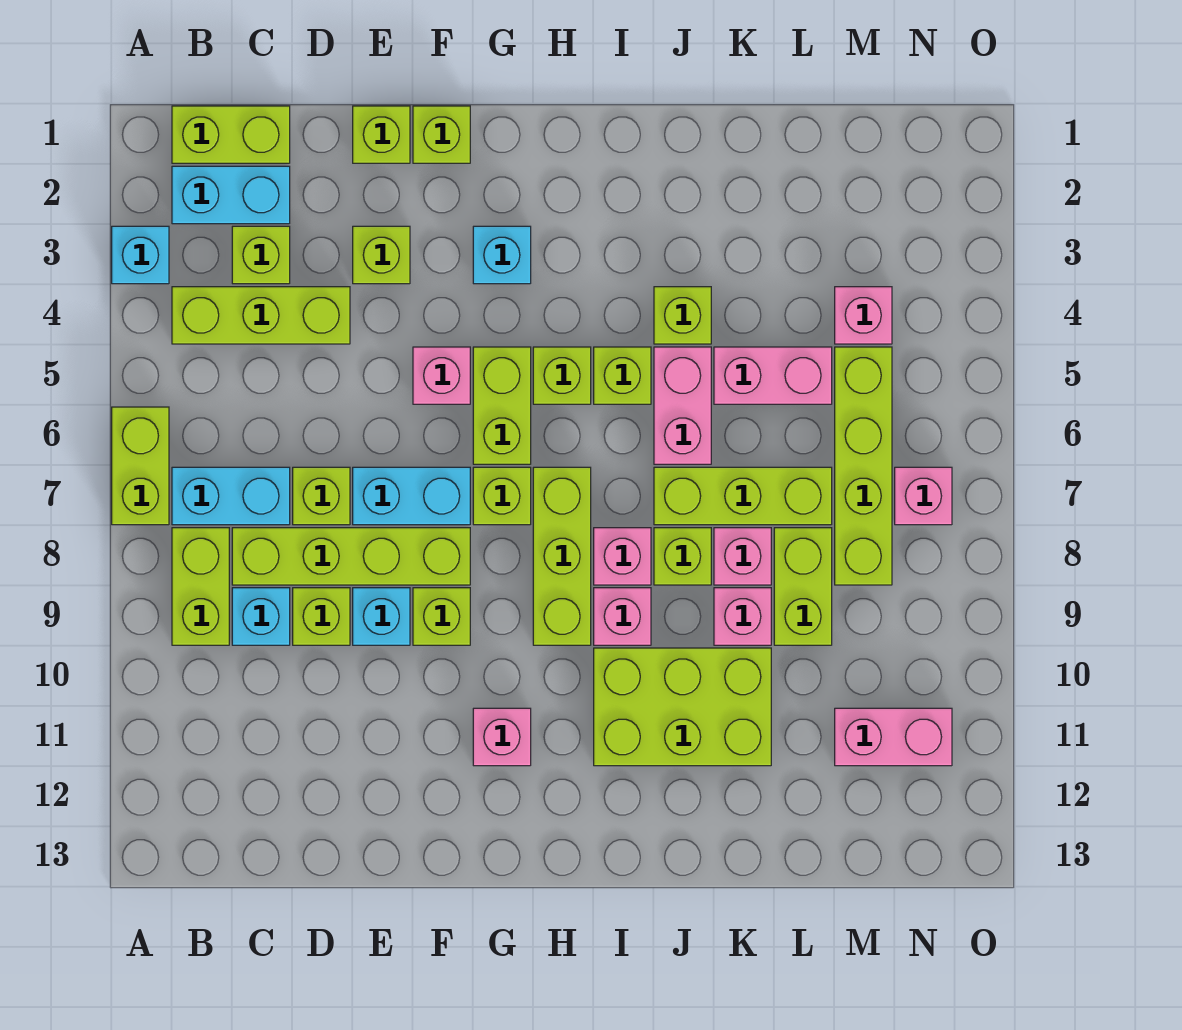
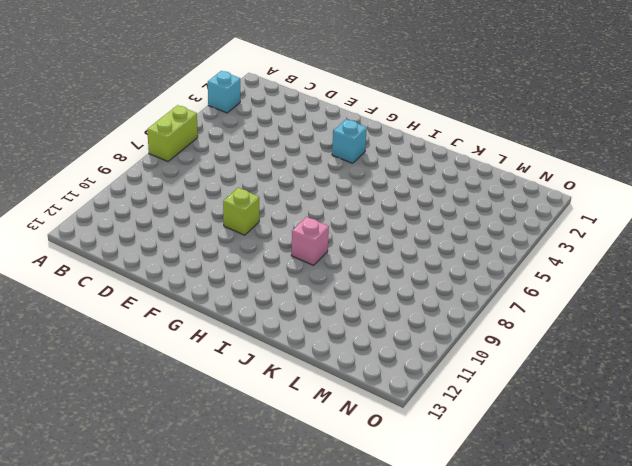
none -> lime 1x2 brick [172,106,290,163]
none -> cyan 1x2 brick [172,166,290,224]
none -> lime 1x3 brick [172,287,350,344]
none -> cyan 1x2 brick [172,467,290,525]

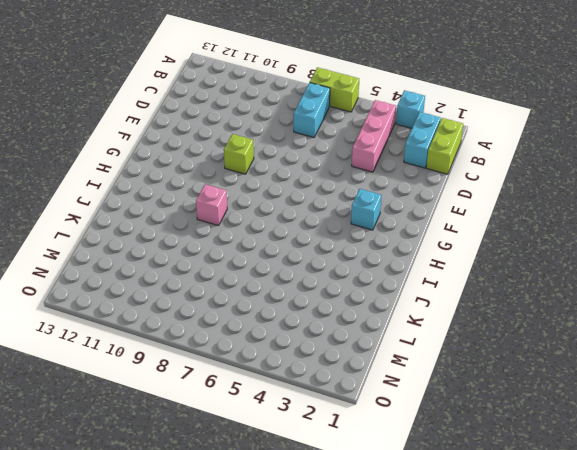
pink 1x3 brick [352,100,396,172] -> lime 1x3 brick [172,287,350,344]
none -> lime 1x2 brick [172,528,229,645]
none -> lime 1x1 brick [232,226,290,284]
none -> lime 1x4 brick [232,528,470,585]
none -> cyan 1x1 brick [232,588,290,645]

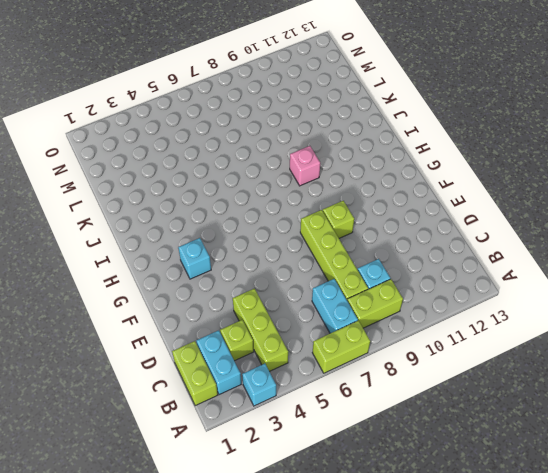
none -> lime 1x1 brick [293,467,350,525]
none -> lime 1x1 brick [293,588,350,645]
none -> lime 1x1 brick [353,106,410,163]
none -> lime 1x1 brick [353,226,410,284]

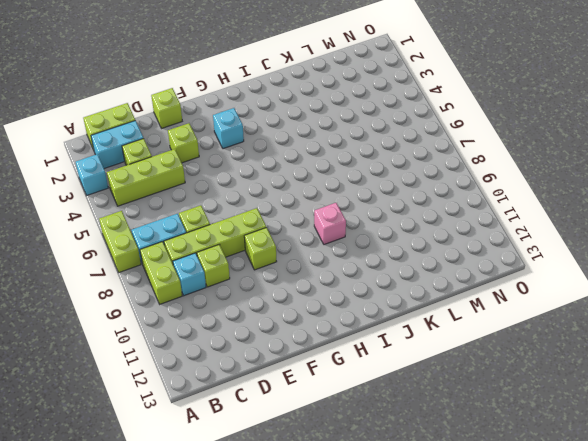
none -> cyan 1x2 brick [353,467,470,525]
none -> cyan 1x1 brick [353,588,410,645]
none -> lime 1x1 brick [413,106,470,163]
none -> pink 1x1 brick [413,347,470,404]

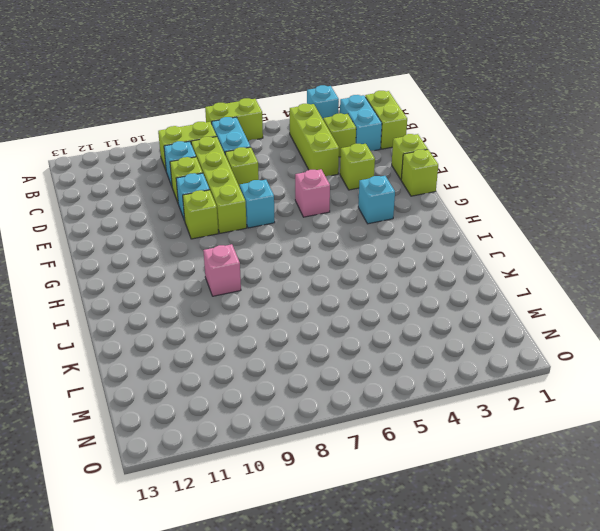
cyan 1x1 brick [240,180,275,228] -> cyan 1x2 brick [353,467,470,525]
none -> lime 1x2 brick [473,347,531,464]
none -> lime 1x1 brick [473,467,531,525]
none -> pink 1x1 brick [473,708,531,766]
none -> lime 1x1 brick [533,347,591,404]

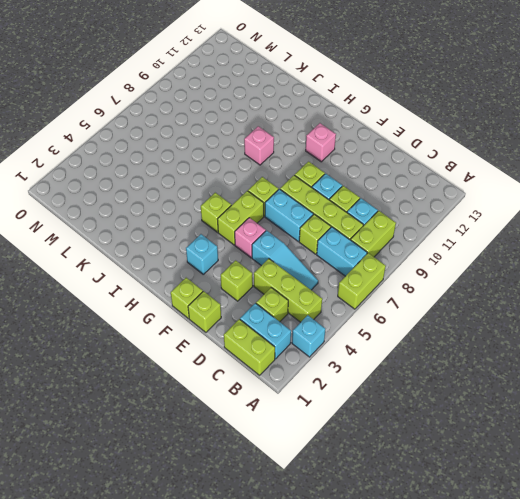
cyan 1x3 slope [252,231,318,290] -> none
none -> lime 1x3 brick [533,467,591,645]
none -> lime 1x1 brick [594,347,651,404]
none -> pink 1x1 brick [594,528,651,585]
none -> lime 2x3 brick [594,648,771,766]

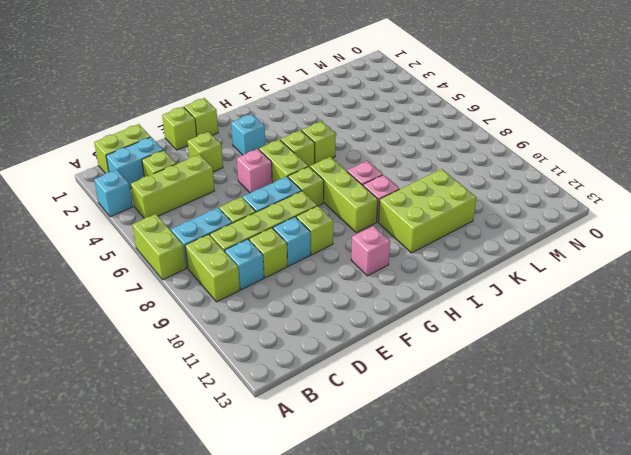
none -> lime 1x1 brick [654,287,711,344]
none -> pink 1x2 brick [654,347,711,464]
none -> lime 1x3 brick [654,467,832,525]
none -> lime 1x1 brick [654,528,711,585]

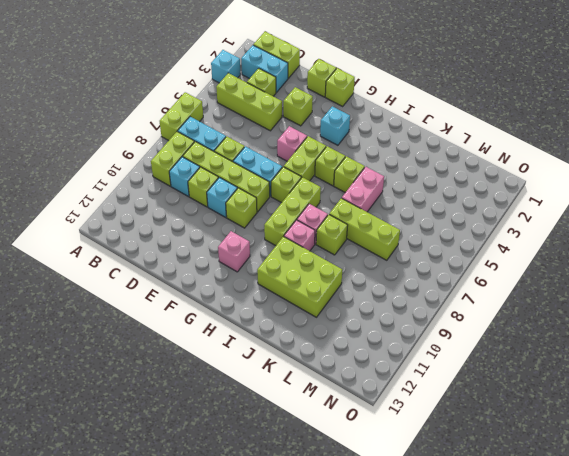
none -> lime 1x1 brick [654,287,711,344]
none -> pink 1x2 brick [714,347,832,404]
none -> pink 1x1 brick [714,528,771,585]
none -> pink 1x1 brick [714,588,771,645]

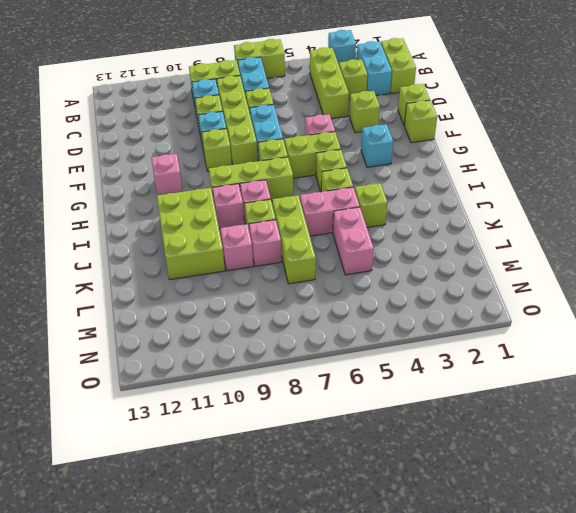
none -> lime 1x2 brick [774,528,832,645]
none -> pink 1x1 brick [835,287,892,344]
none -> lime 1x4 brick [835,347,892,585]
none -> pink 1x2 brick [835,708,952,766]

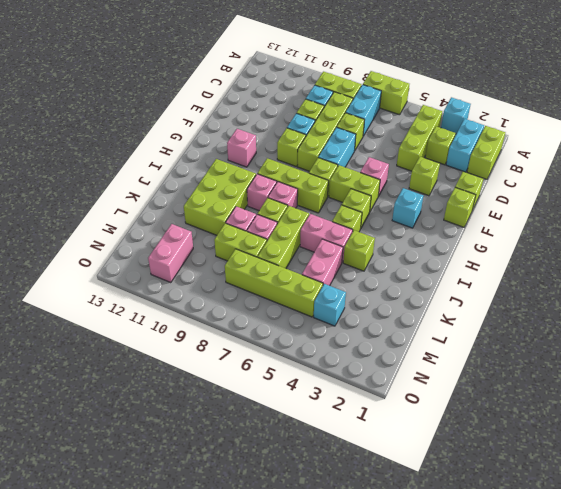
cyan 1x1 brick [314,284,346,326] -> pink 1x1 brick [835,287,892,344]
none -> pink 1x1 brick [895,467,952,525]

